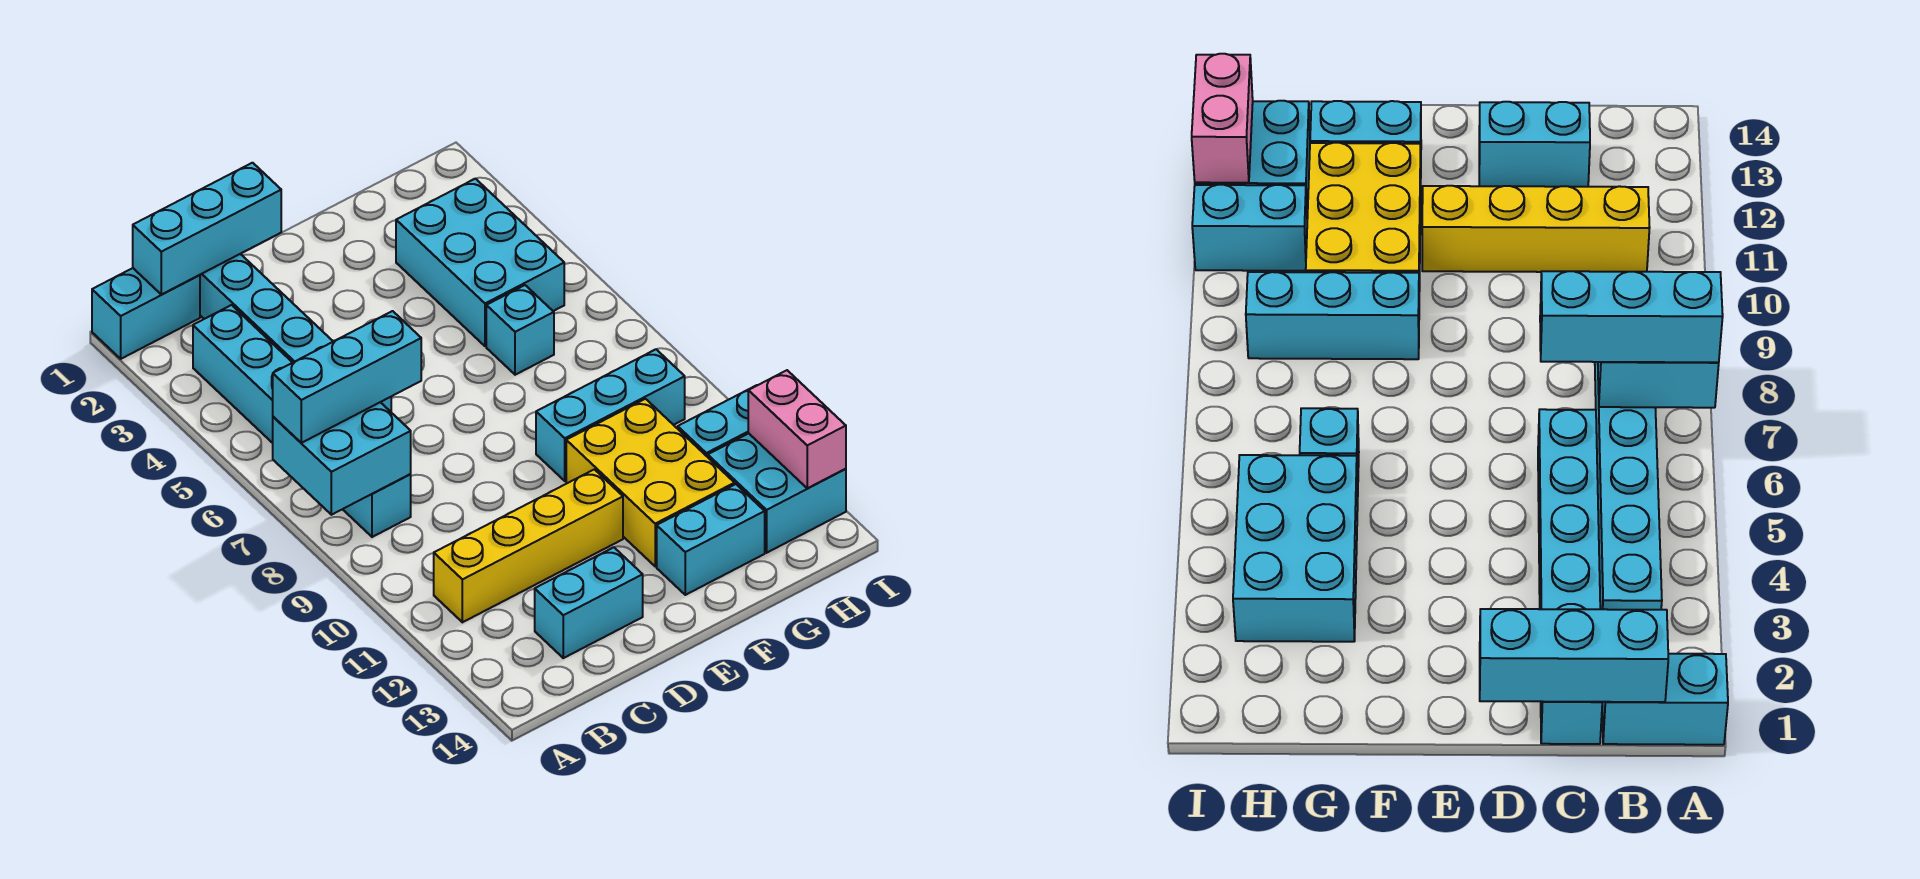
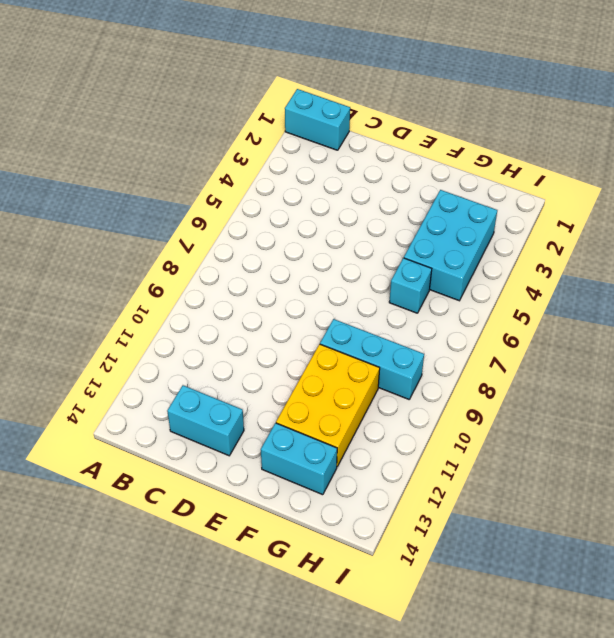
none -> cyan 1x6 brick [193,305,411,537]
none -> yellow 1x4 brick [434,469,623,622]
none -> cyan 1x6 brick [200,254,391,412]

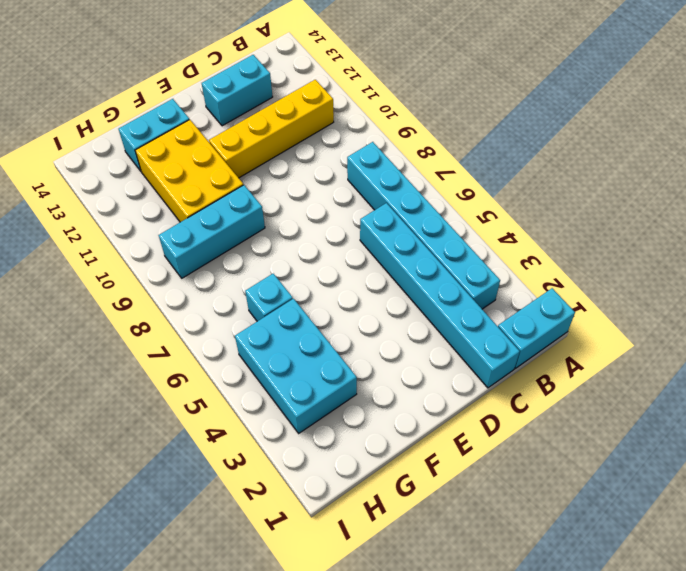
none -> cyan 1x2 brick [678,385,757,457]
none -> cyan 2x2 brick [708,433,846,553]
none -> cyan 2x2 brick [273,402,411,515]

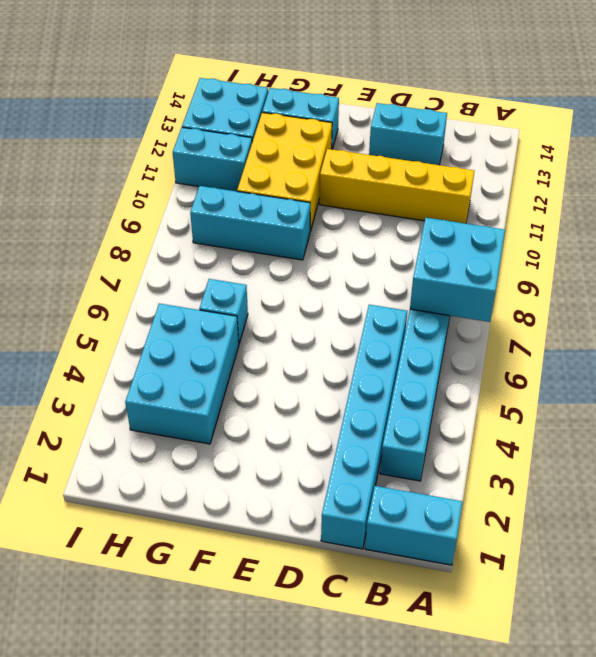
none -> cyan 1x3 brick [133,163,281,294]
none -> pink 1x2 brick [748,370,846,488]
none -> cyan 1x3 brick [273,311,421,443]

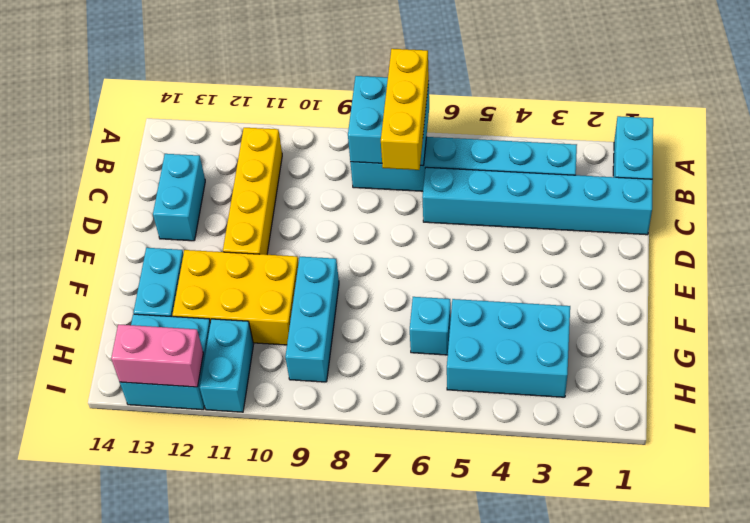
yellow 1x3 brick [381,49,429,170] -> cyan 1x3 brick [273,311,421,443]
none -> cyan 1x3 brick [133,163,281,294]

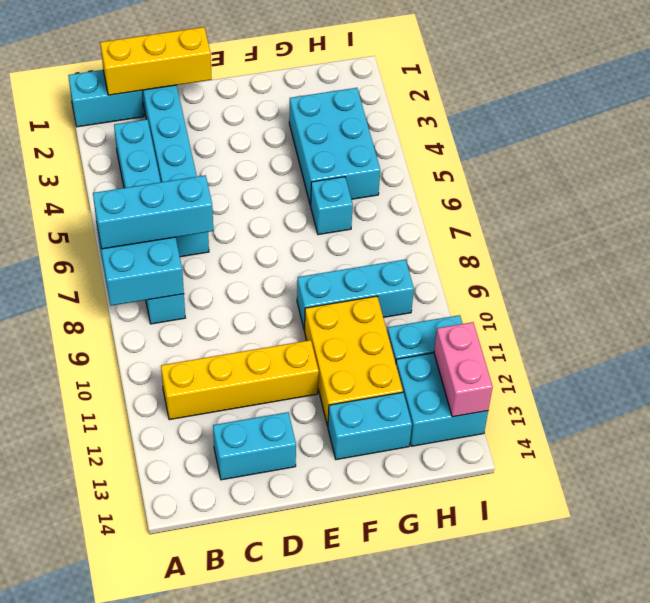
yellow 1x3 brick [100,27,212,95] -> cyan 1x3 brick [133,163,281,294]

